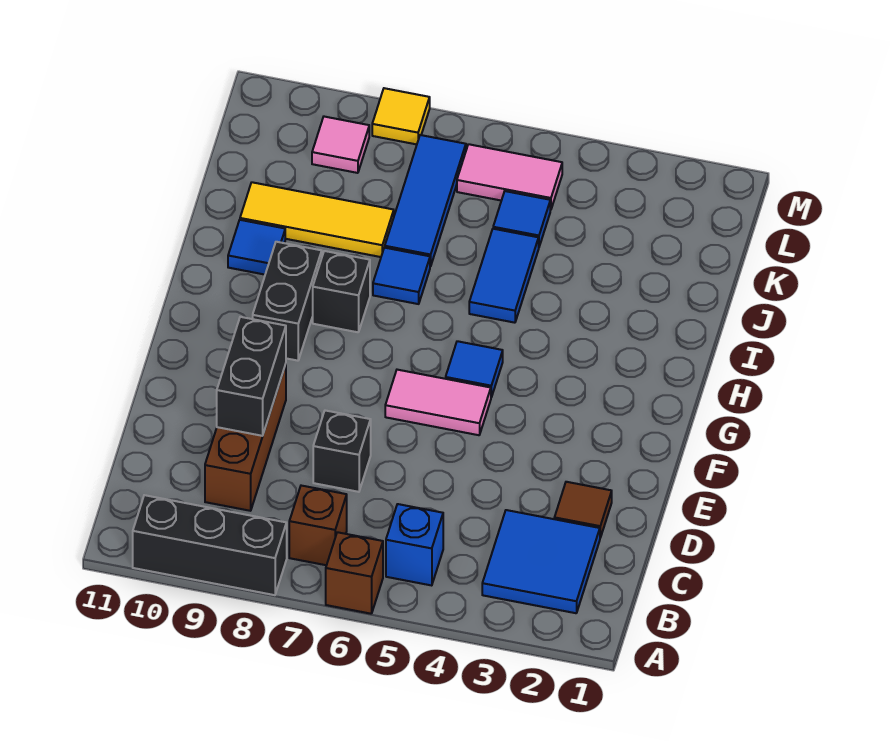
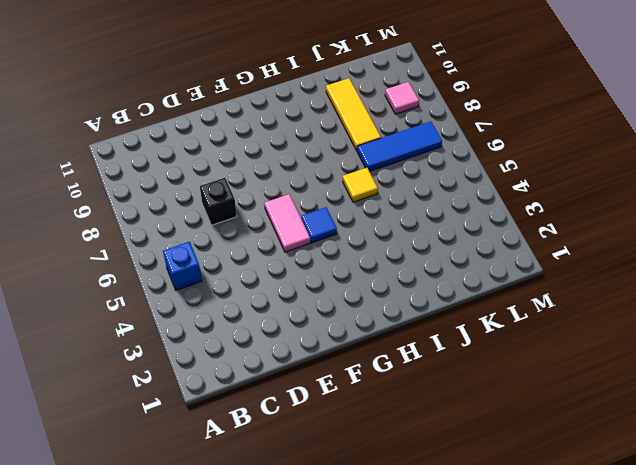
yellow 1x1 tile [343,168,378,202] -> yellow 1x1 tile moved to [372,88,430,144]
none -> brown 1x1 brick [326,532,383,614]
none -> black 1x3 brick [133,495,287,595]
none -> blue 2x2 tile [482,510,600,613]

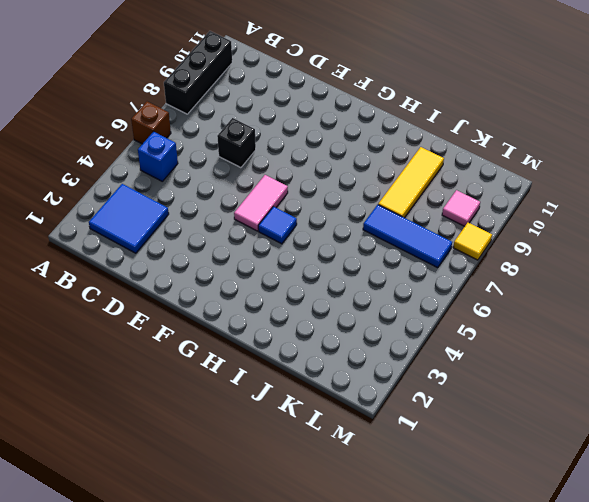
none -> brown 1x1 brick [289,486,347,565]
none -> brown 1x3 brick [205,364,286,511]
none -> brown 1x1 tile [554,482,612,538]

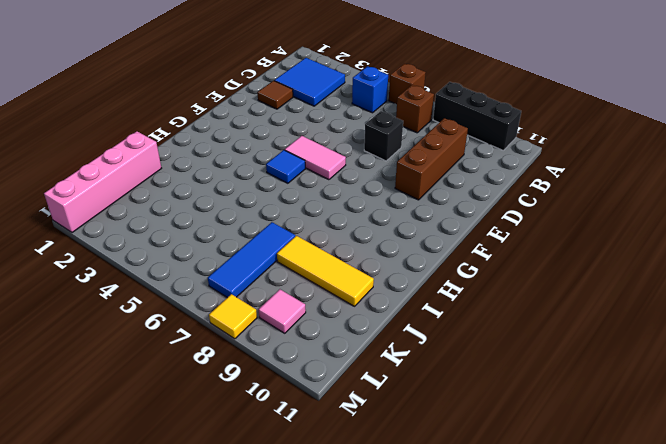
pink 1x4 brick [44,131,162,233] -> none
none -> black 1x2 brick [253,242,322,361]
none -> black 1x1 brick [313,251,370,332]
none -> blue 1x2 tile [469,229,539,323]

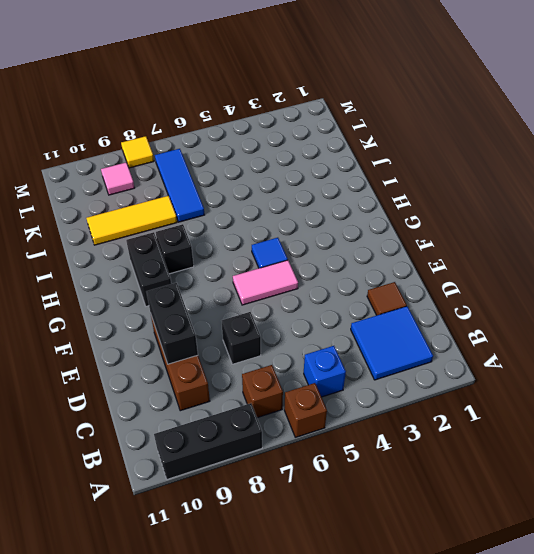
none -> blue 1x2 tile [469,229,539,323]
none -> blue 1x1 tile [373,248,430,304]
none -> blue 1x1 tile [228,220,285,275]

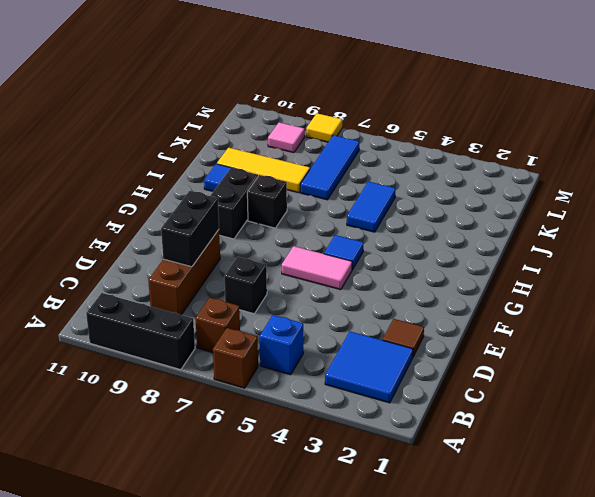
none -> blue 1x1 tile [373,248,430,304]
none -> blue 1x1 tile [493,191,550,246]
none -> pink 1x2 tile [457,144,562,210]

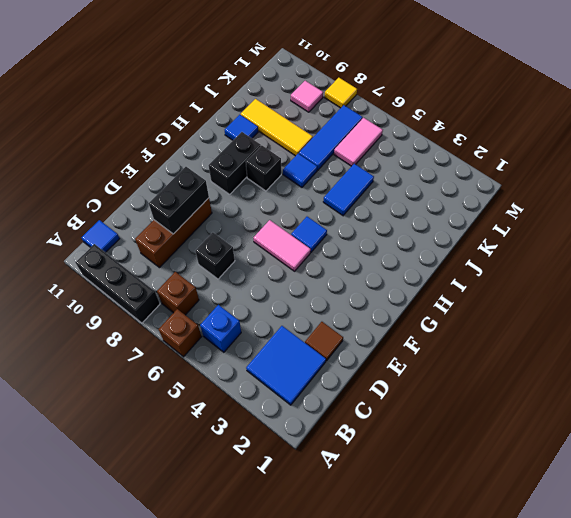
blue 1x1 tile [81,220,120,253] -> blue 1x1 tile moved to [493,191,550,246]
pink 1x2 tile [334,118,383,166] -> pink 1x2 tile turned to [457,144,562,210]

